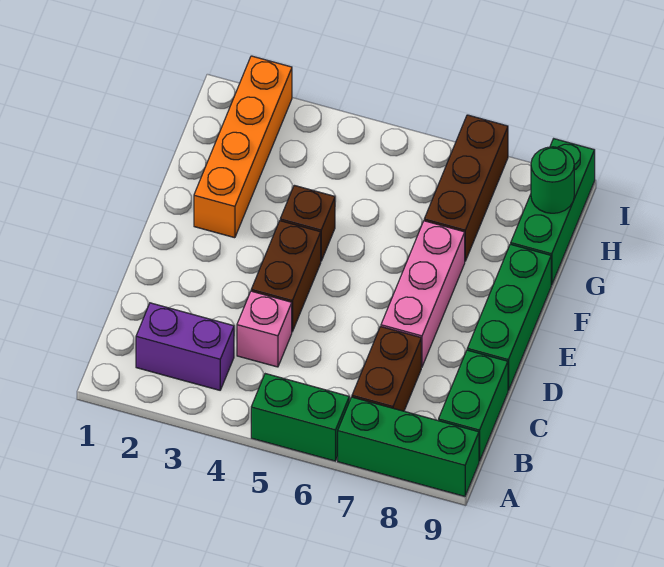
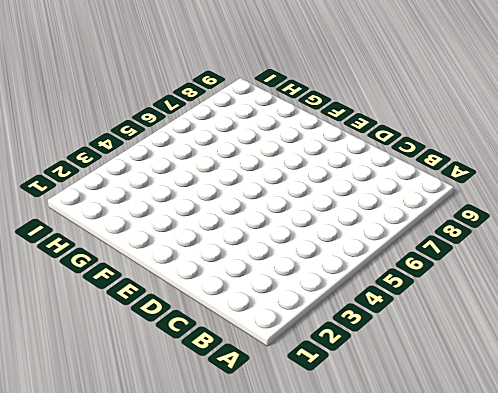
none -> green 1x2 brick [251,374,349,461]
none -> green 1x3 brick [338,397,479,496]
none -> purple 1x2 brick [136,303,234,390]

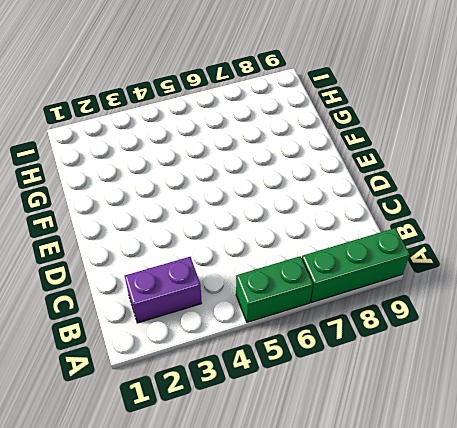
none -> brown 1x2 brick [352,327,421,411]
none -> green 1x2 brick [439,350,508,461]
none -> pink 1x1 brick [237,291,292,367]

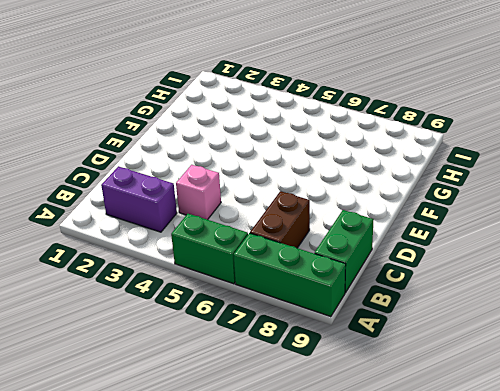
none -> brown 1x2 brick [251,221,321,332]
none -> pink 1x3 brick [381,221,465,367]
none -> green 1x3 brick [467,244,551,391]

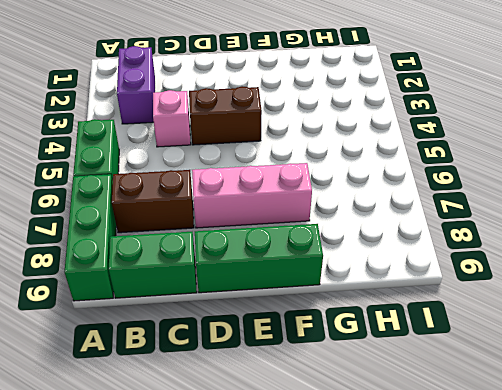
none -> orange 1x4 brick [194,56,292,238]
none -> brown 1x1 brick [280,185,335,261]
none -> brown 1x3 brick [424,115,508,261]

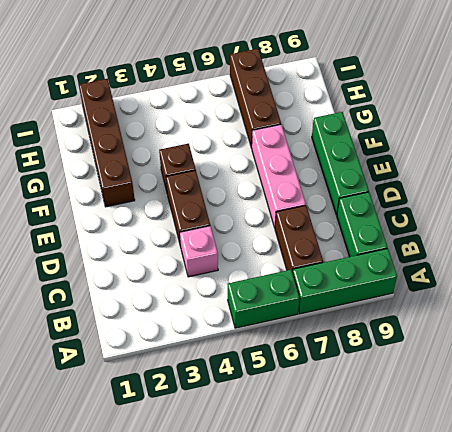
brown 1x4 brick [79,79,135,207] -> orange 1x4 brick [194,56,292,238]
none -> purple 1x2 brick [136,303,234,390]
none -> green 1x3 brick [511,139,595,285]
none -> green 1x1 round brick [531,147,574,213]

